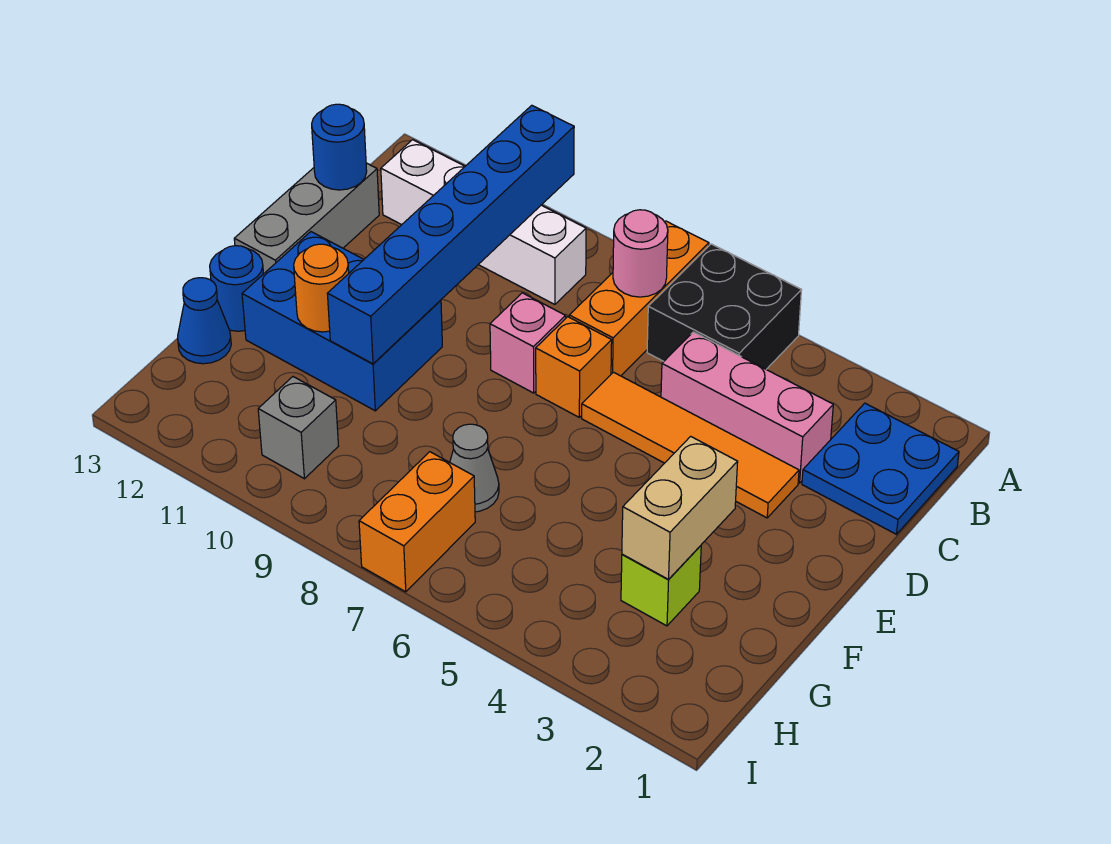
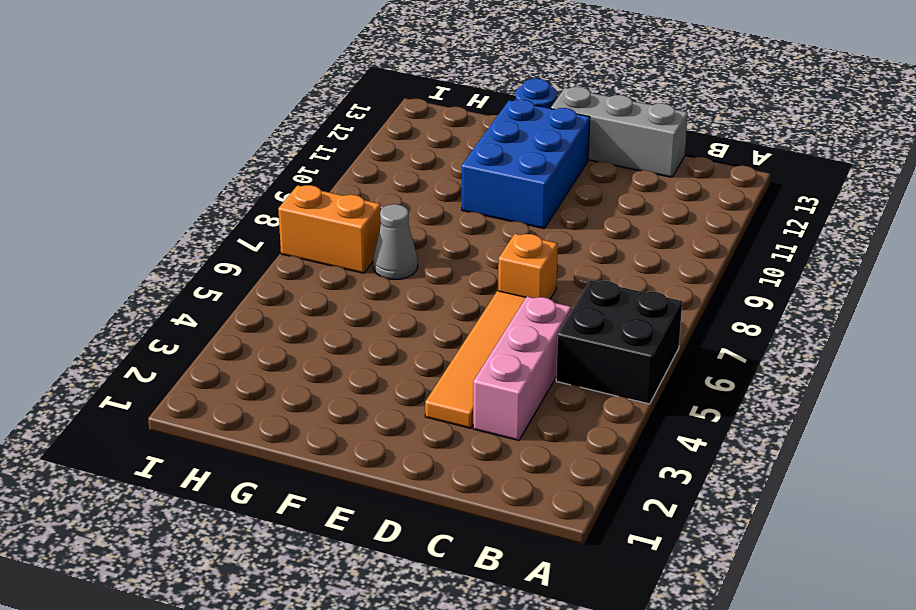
none -> orange 1x3 brick [569,221,709,376]
none -> blue 2x2 plate [802,403,959,534]
none -> white 1x4 brick [381,140,586,304]

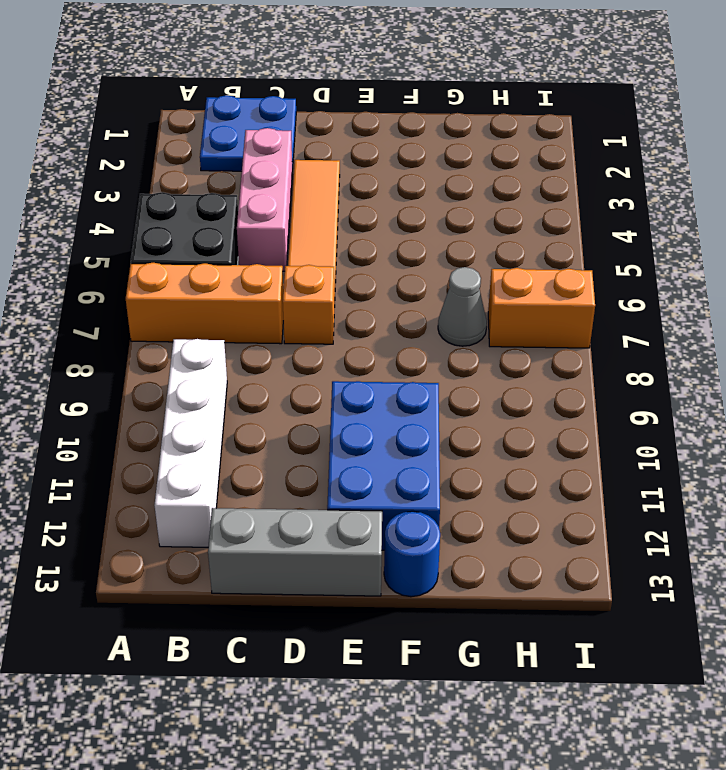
none -> pink 1x1 brick [490,293,566,393]
none -> lime 1x1 brick [621,546,701,626]
none -> blue 1x1 cone [178,278,231,364]

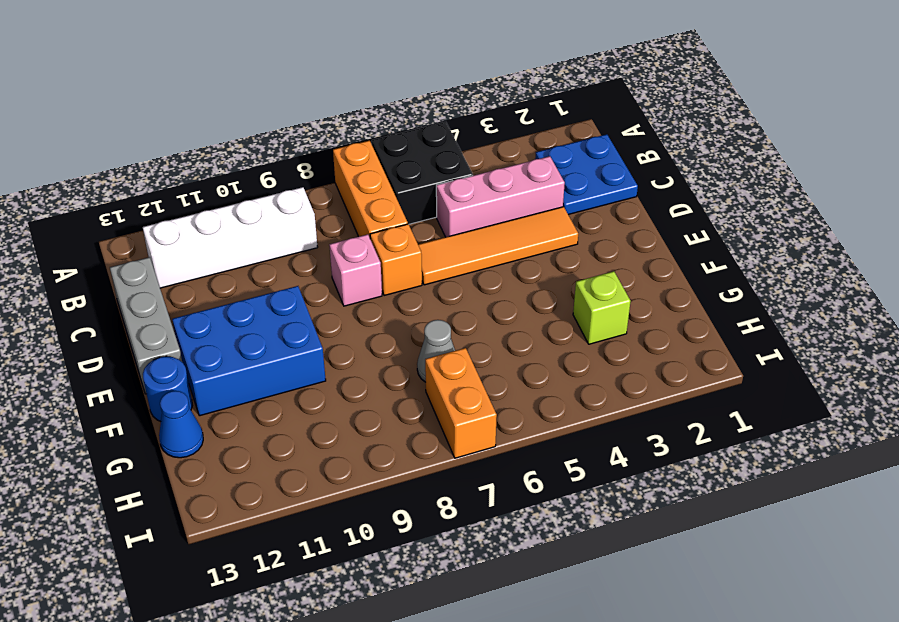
none -> grey 1x1 brick [258,377,338,479]
none -> blue 1x6 brick [327,105,574,364]
none -> pink 1x1 round brick [613,210,668,297]

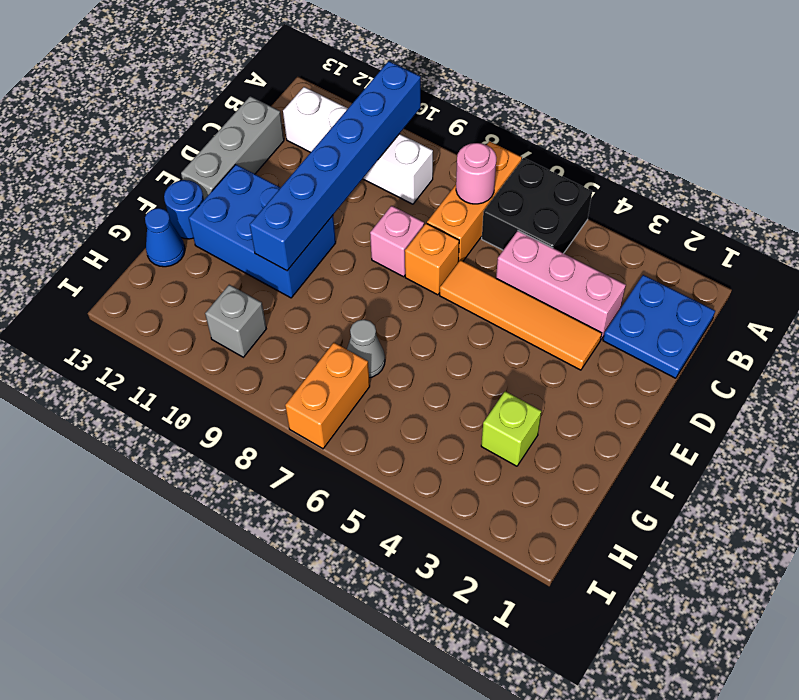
none -> blue 1x1 round brick [312,104,367,190]
none -> tan 1x2 brick [622,436,738,579]
none -> orange 1x1 round brick [294,244,349,332]

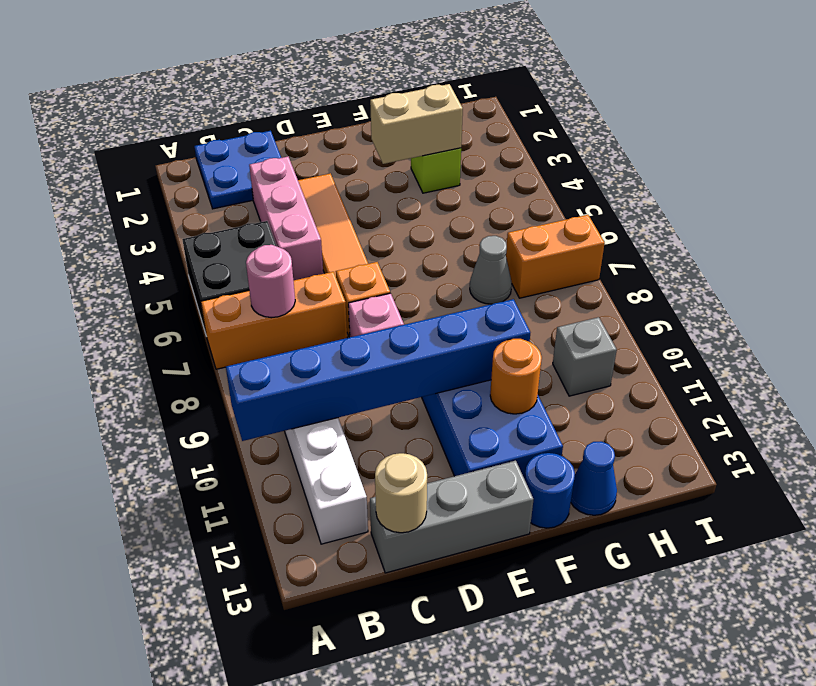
tan 1x1 round brick [375,453,427,533] -> blue 1x1 round brick [312,104,367,190]

